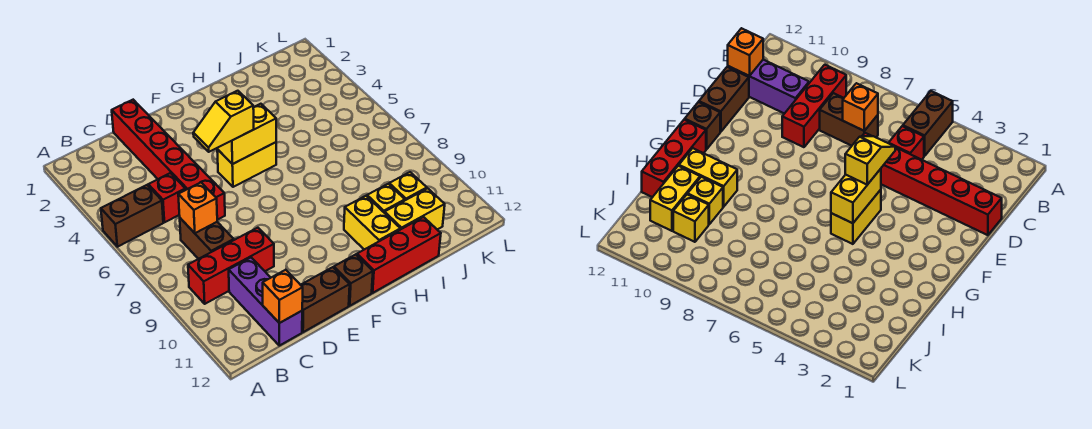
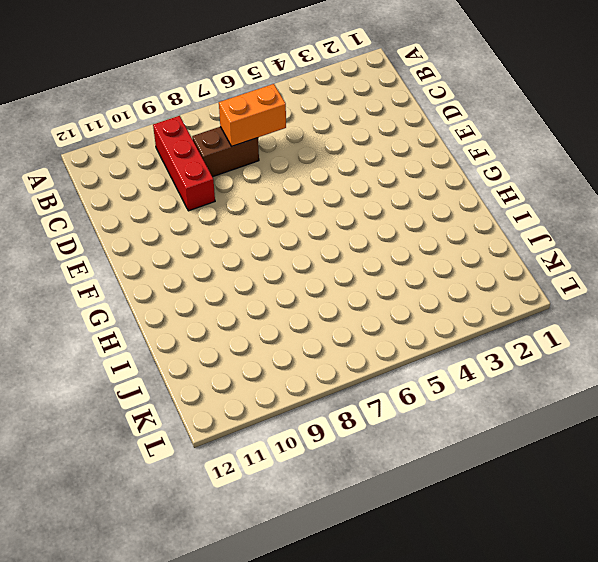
orange 1x2 brick [219,84,286,146] -> orange 1x1 brick [178,183,217,233]
none -> brown 1x2 brick [101,185,163,247]
none -> red 1x1 brick [148,173,185,222]
none -> purple 1x3 brick [229,258,302,346]

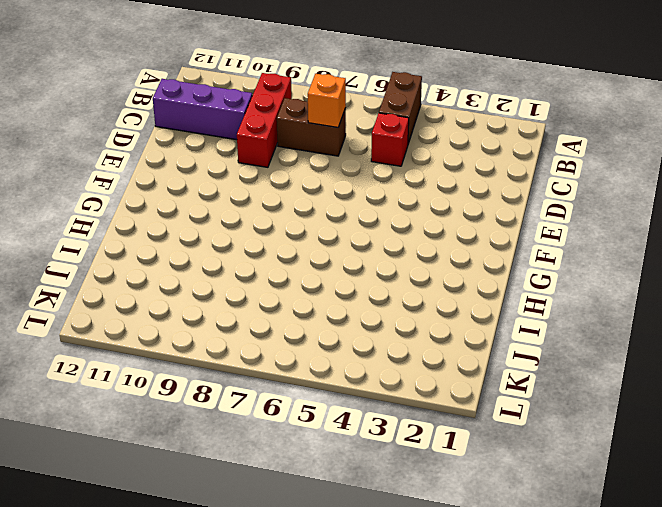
none -> red 1x6 brick [112,100,225,220]
none -> brown 1x2 brick [301,267,350,332]
none -> yellow 1x2 brick [217,142,276,187]

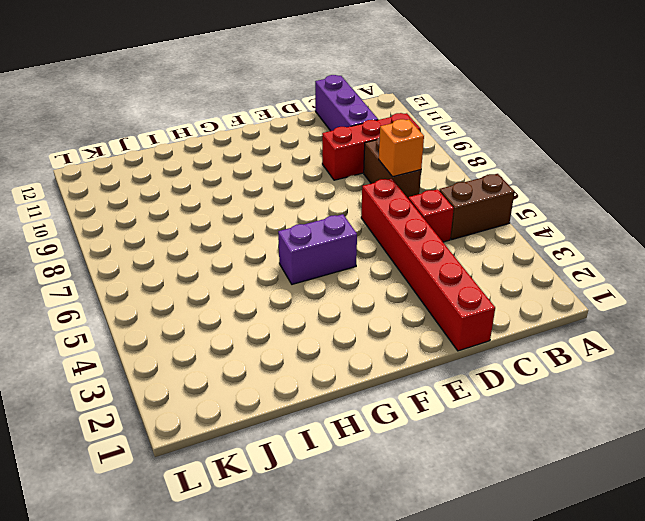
purple 1x2 brick [278,214,357,284] -> yellow 1x2 brick [217,142,276,187]
none -> brown 1x2 brick [301,267,350,332]
none -> brown 1x1 brick [334,254,373,306]
none -> red 1x3 brick [357,217,441,293]

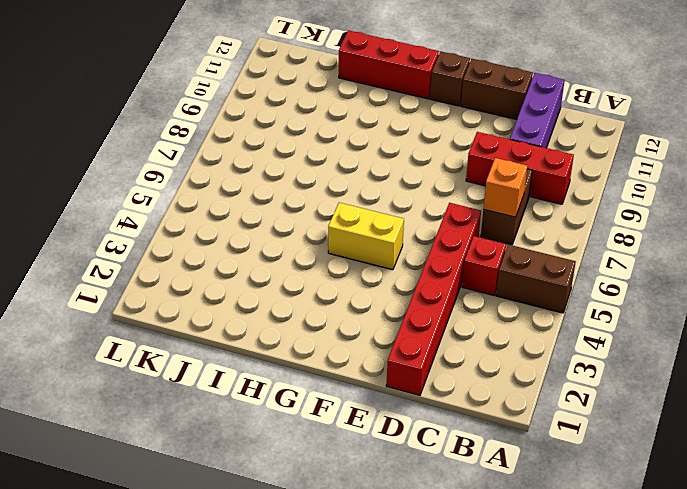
none -> yellow 1x2 brick [344,196,400,250]
none -> yellow 1x1 brick [367,184,405,213]
none -> yellow 1x2 brick [385,188,445,230]

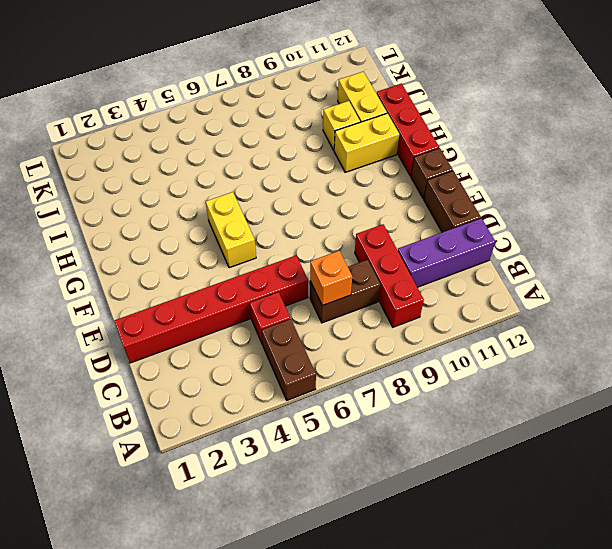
none -> yellow 1x1 brick [389,172,427,200]
none -> orange 1x1 brick [263,270,303,323]
none -> yellow 1x2 brick [217,104,276,164]

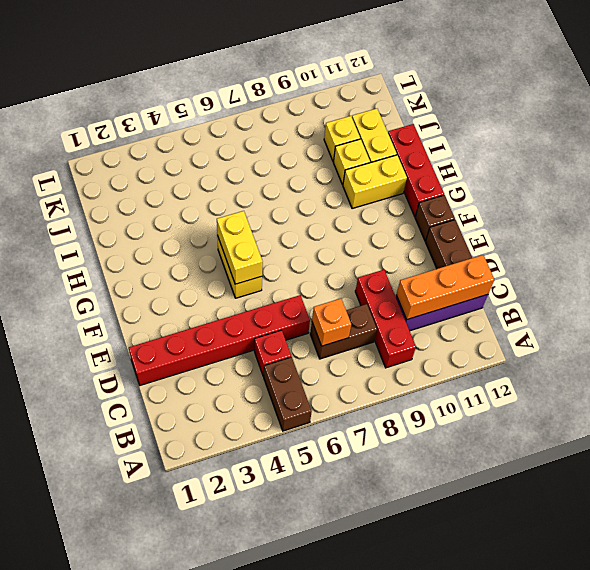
orange 1x3 brick [396,255,494,319] -> orange 1x1 brick [263,270,303,323]
none -> yellow 1x2 slope [193,91,254,152]

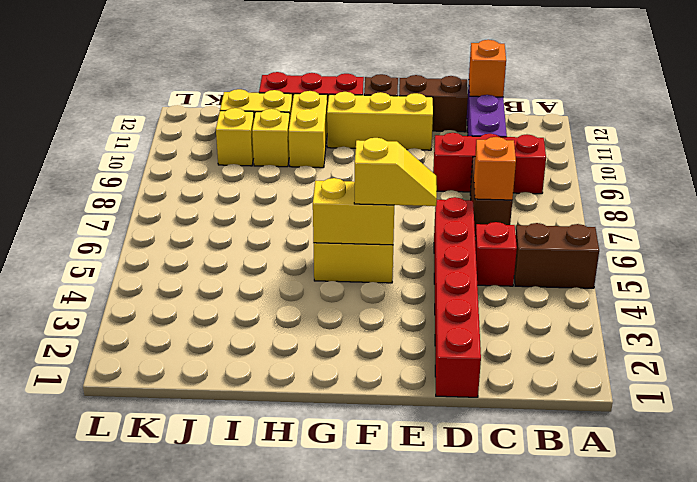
yellow 1x3 brick [327,92,433,150] -> none

